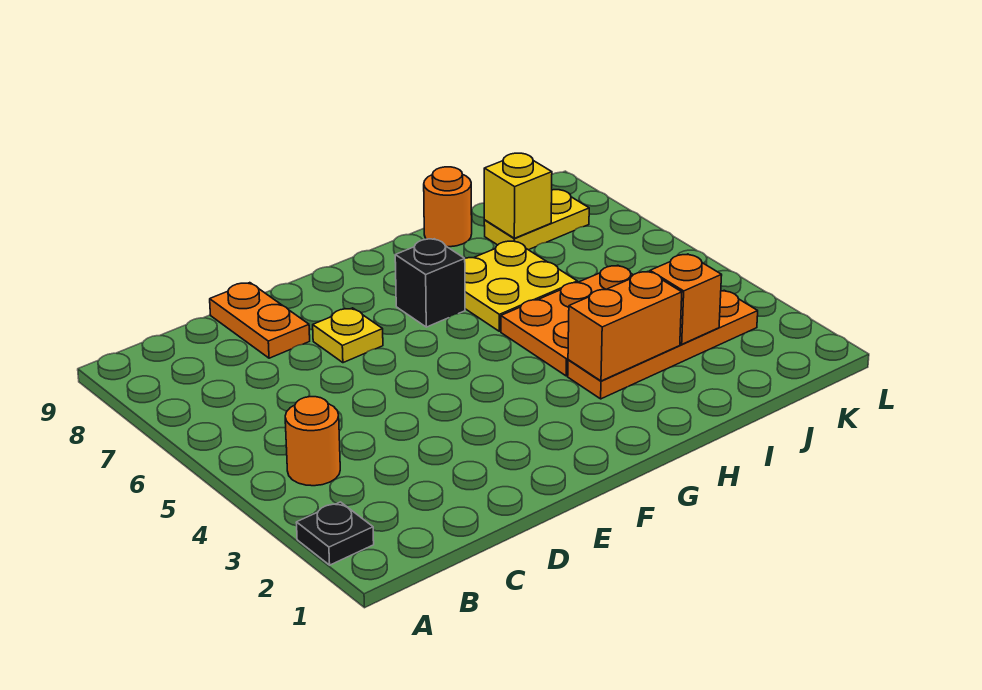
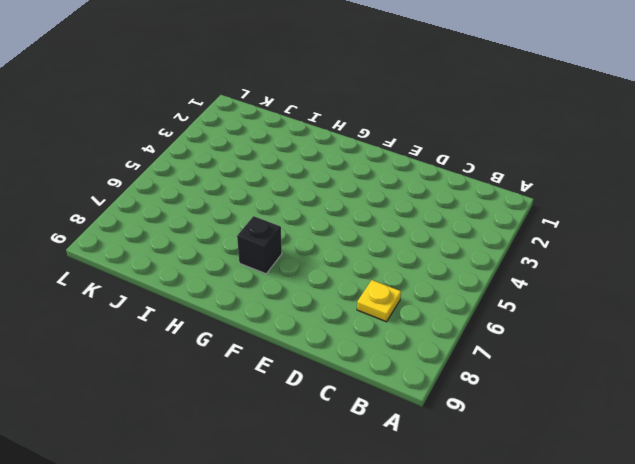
yellow 1x1 plate [357,280,401,322] -> yellow 1x1 plate moved to [313,308,383,363]
none -> black 1x1 plate [296,502,374,565]
none -> orange 1x1 round brick [285,397,340,486]
none -> orange 1x2 plate [210,283,310,358]

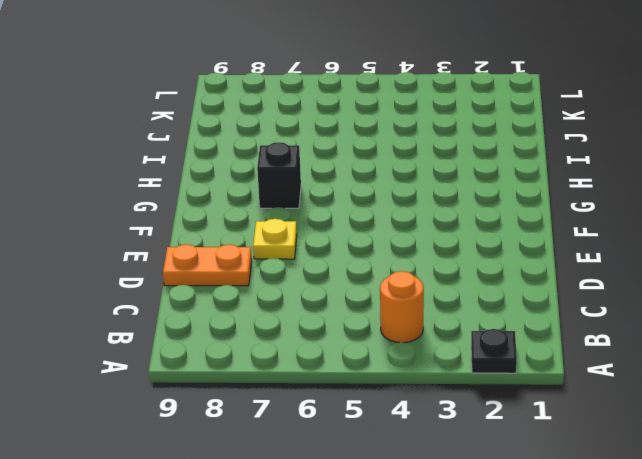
none -> orange 1x4 plate [568,290,758,399]
none -> orange 2x3 plate [501,265,633,376]
none -> yellow 2x2 plate [465,241,577,331]

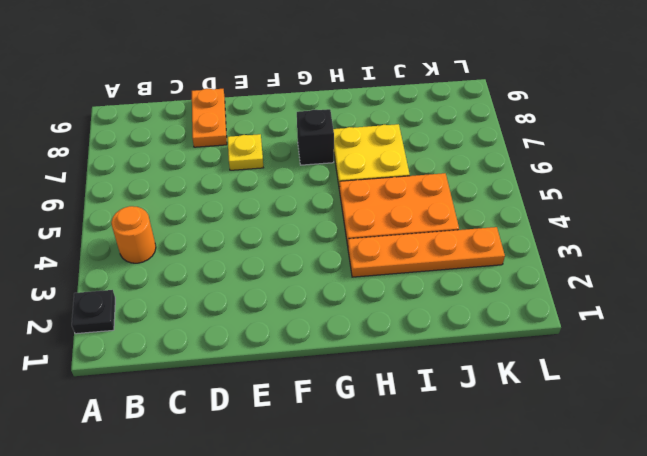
none -> orange 1x1 round brick [424,167,472,247]
none -> yellow 1x2 plate [484,190,589,250]
none -> orange 1x2 brick [568,271,682,381]

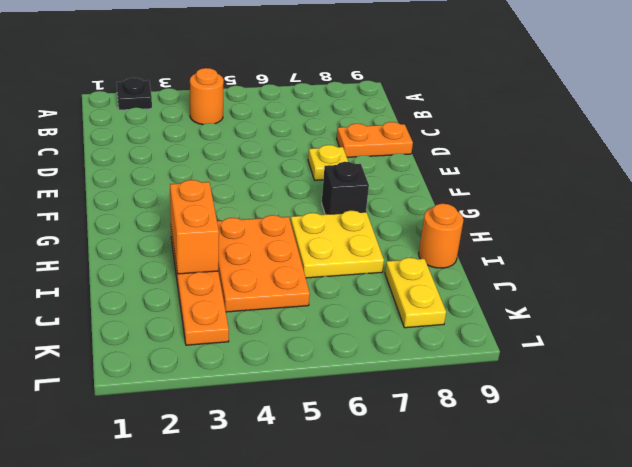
none -> orange 1x1 brick [650,254,722,344]
none -> yellow 1x1 brick [484,153,552,238]

